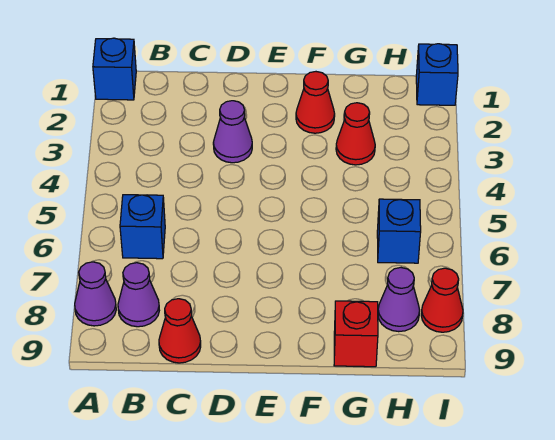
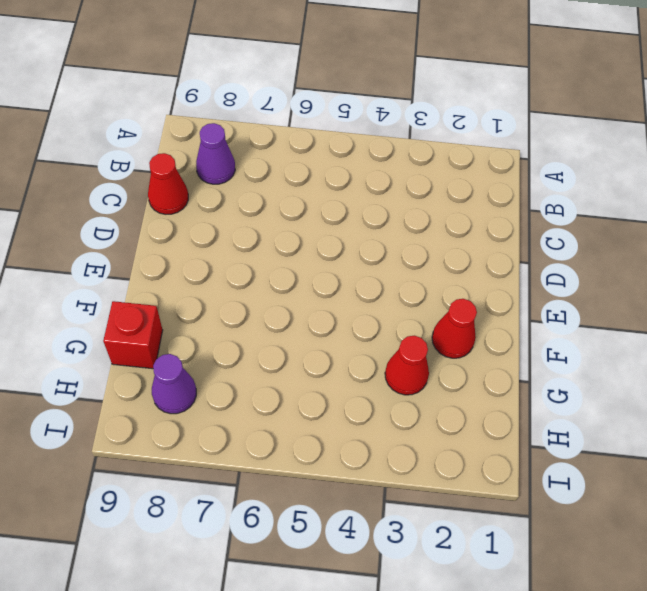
none -> blue 1x1 brick [93,38,136,100]
none -> purple 1x1 cone [75,262,116,326]
none -> blue 1x1 brick [120,195,165,259]

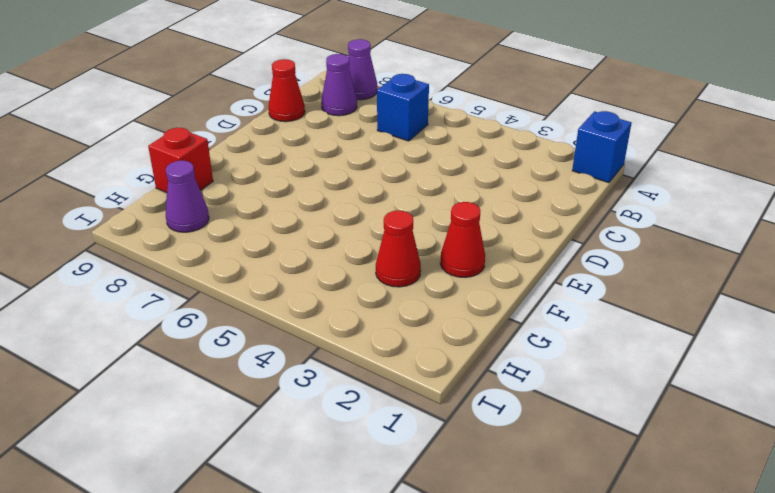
none -> purple 1x1 cone [213,101,252,163]
none -> blue 1x1 brick [377,199,421,263]
none -> blue 1x1 brick [416,44,458,105]

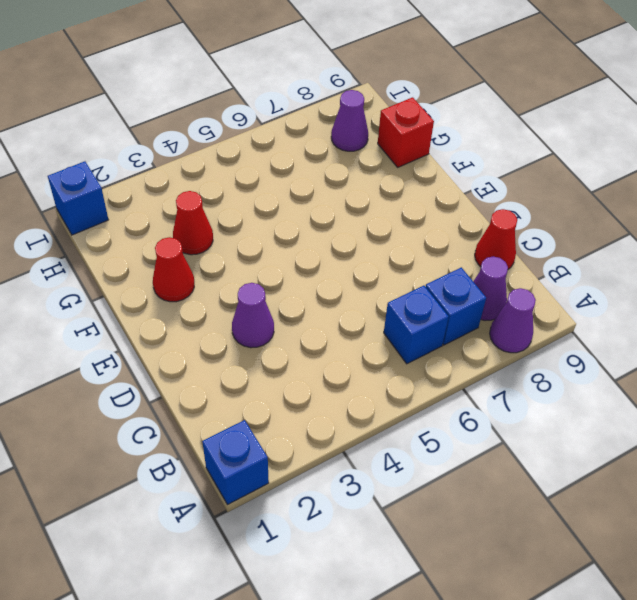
blue 1x1 brick [426,267,486,345] -> blue 1x1 brick moved to [377,199,421,263]
none -> red 1x1 cone [421,268,463,332]

